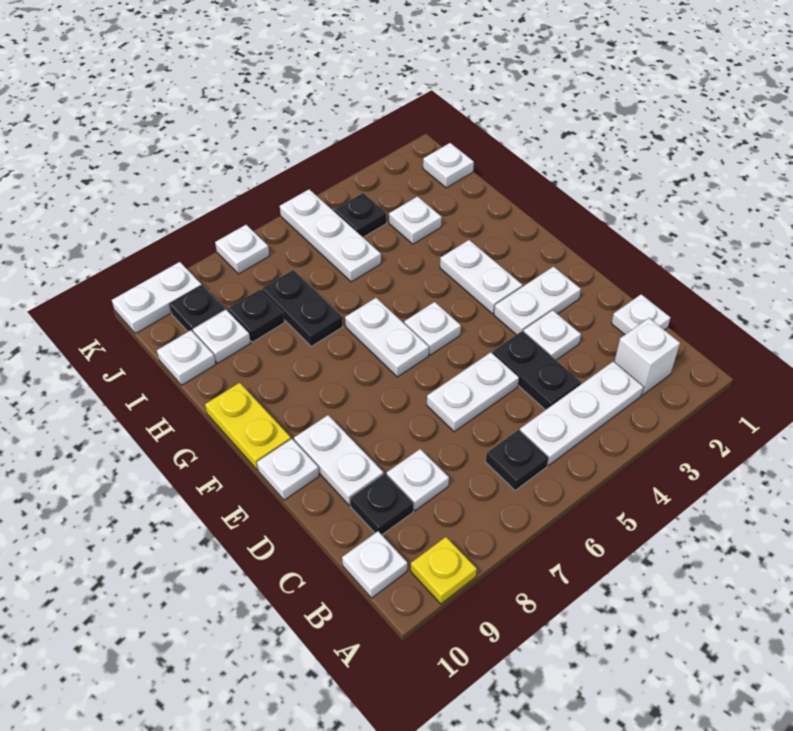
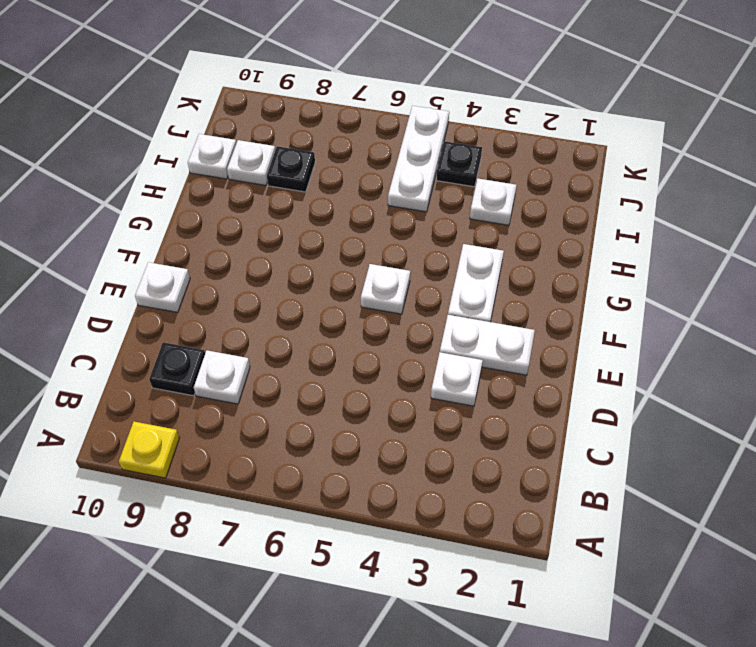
none -> white 1x1 brick [614,318,680,395]
none -> white 1x3 plate [520,361,643,466]
none -> black 1x1 plate [486,430,548,490]

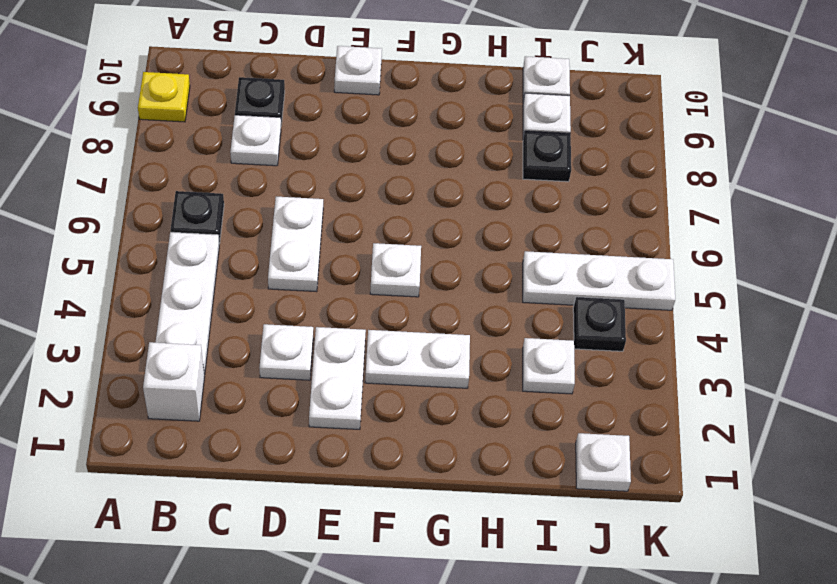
none -> white 1x1 plate [342,531,407,598]
none -> white 1x1 plate [611,294,670,335]
none -> black 1x2 plate [492,331,581,410]

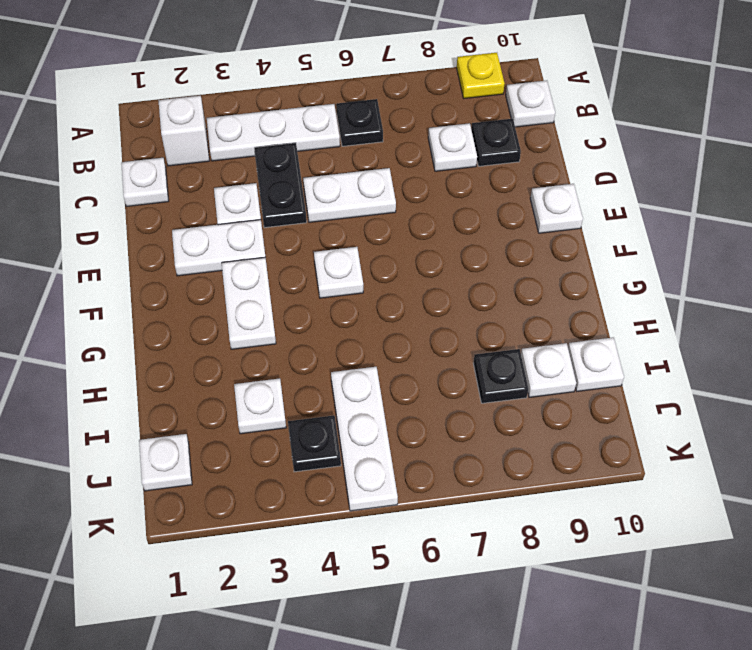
none -> white 1x2 plate [294,415,383,505]
none -> white 1x2 plate [345,298,429,377]
none -> yellow 1x2 plate [205,383,291,470]

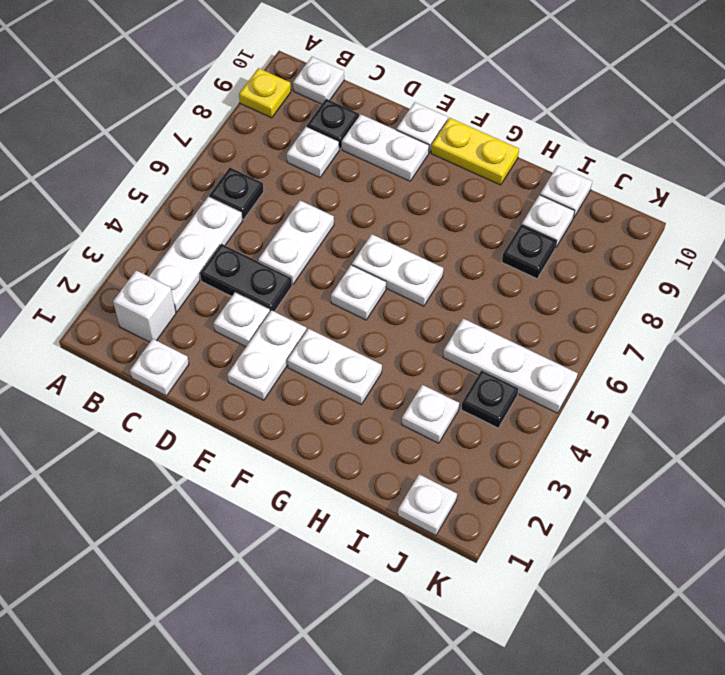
none -> black 1x2 plate [262,270,343,347]
none -> black 1x1 plate [170,285,225,332]
none -> white 1x1 plate [215,225,269,274]

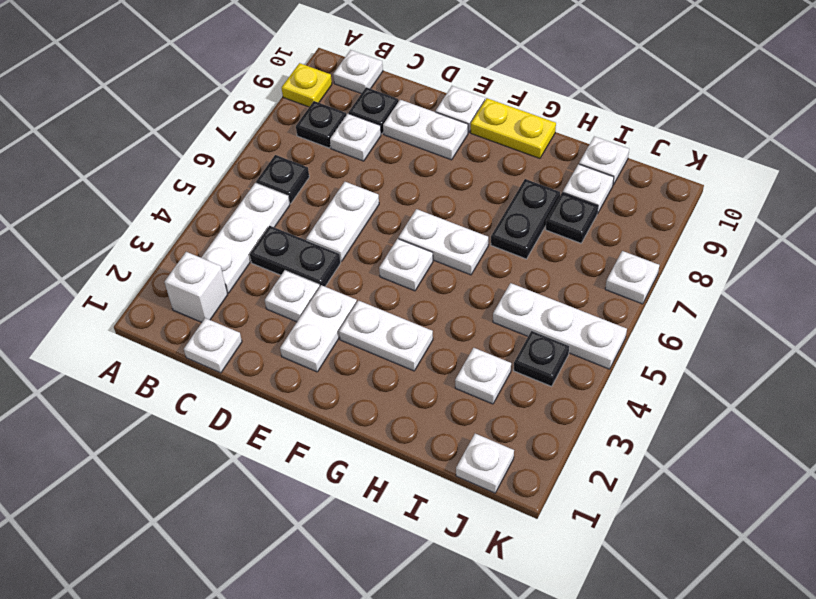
black 1x1 plate [296,101,346,148] -> black 1x1 plate moved to [170,285,225,332]
black 1x2 plate [491,179,560,259] -> black 1x2 plate turned to [262,270,343,347]
none -> white 1x2 plate [112,262,202,334]

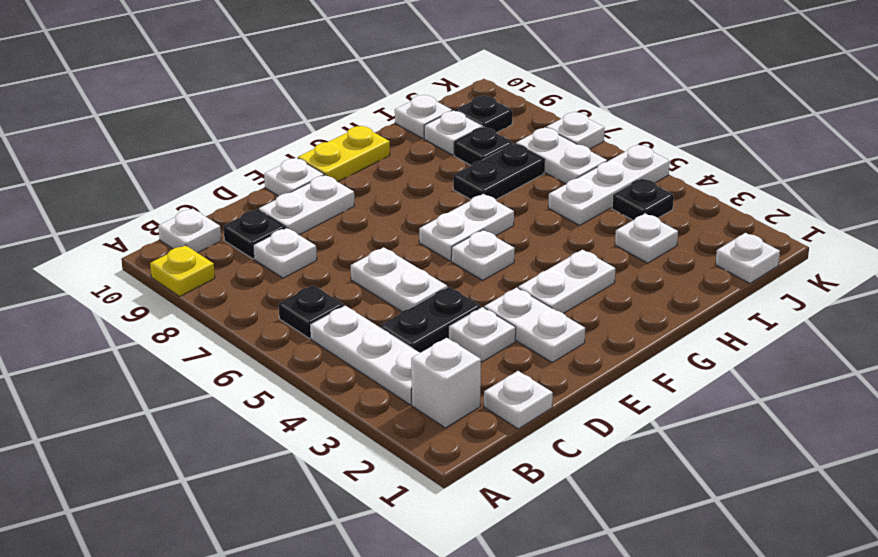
white 1x2 plate [516,128,607,184] -> white 1x2 plate moved to [112,262,202,334]

